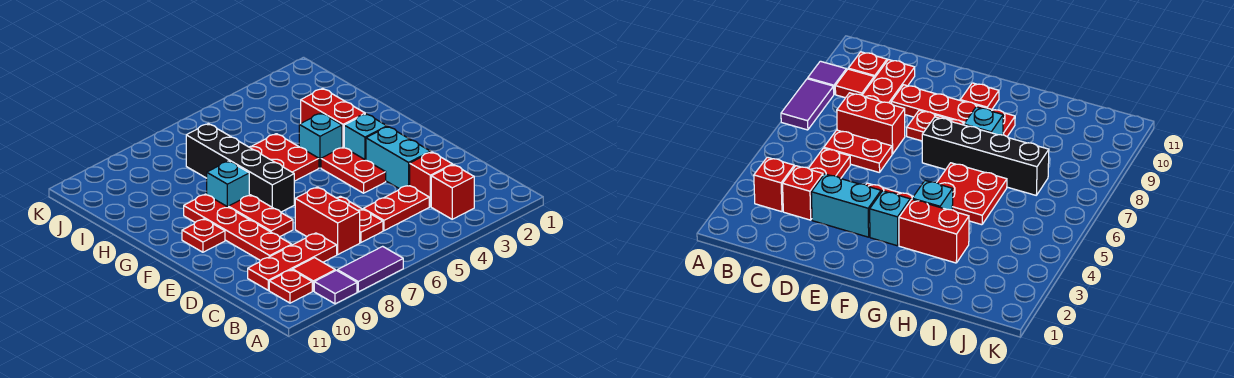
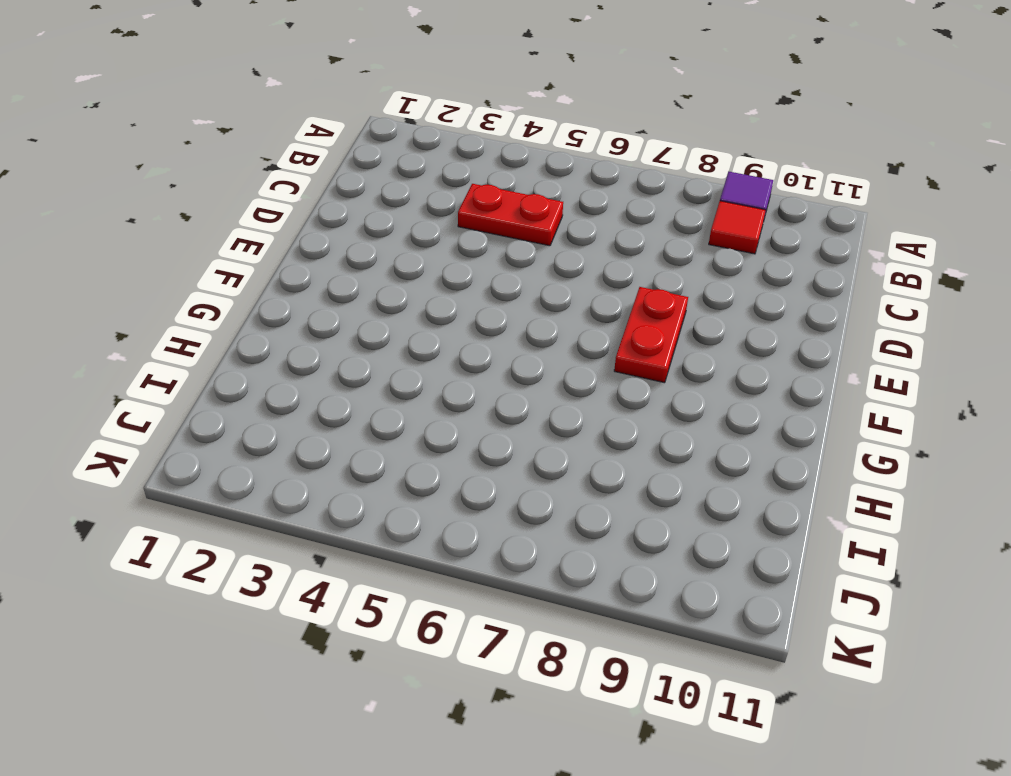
none -> purple 1x2 tile [337,246,403,292]
none -> red 1x1 brick [431,165,474,219]
none -> red 1x1 plate [269,270,312,303]

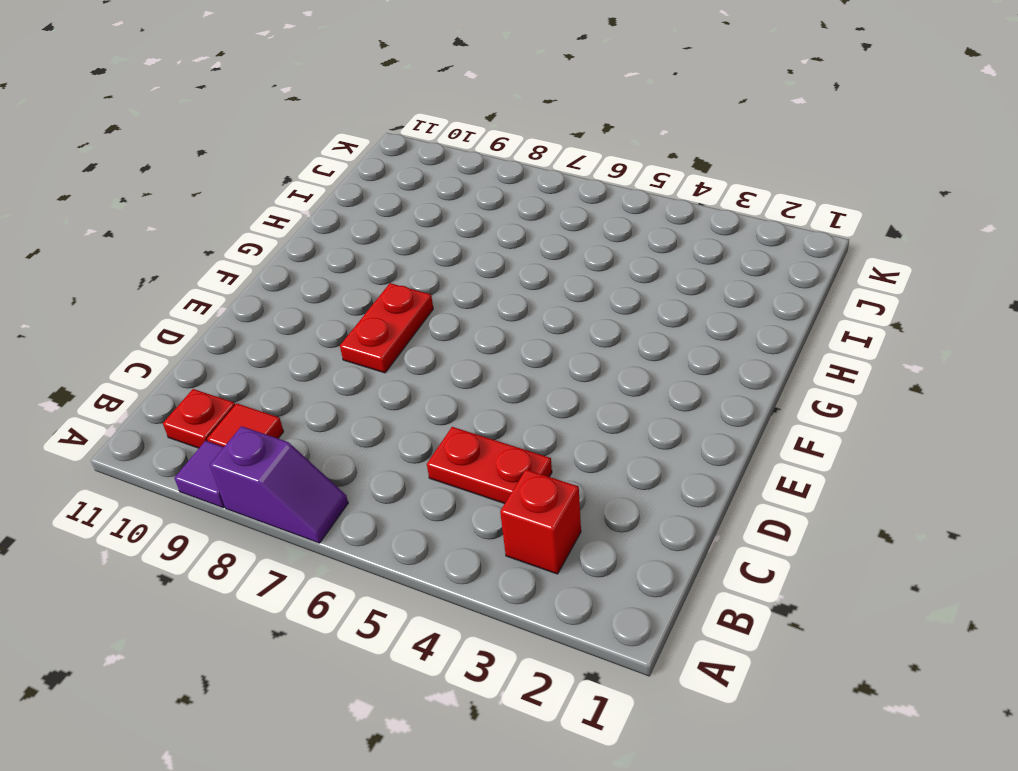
purple 1x2 slope [210,426,348,543] -> purple 1x2 tile [337,246,403,292]
none -> red 1x1 brick [410,152,452,207]
none -> red 1x2 plate [337,196,383,242]
none -> red 1x2 brick [295,187,360,254]

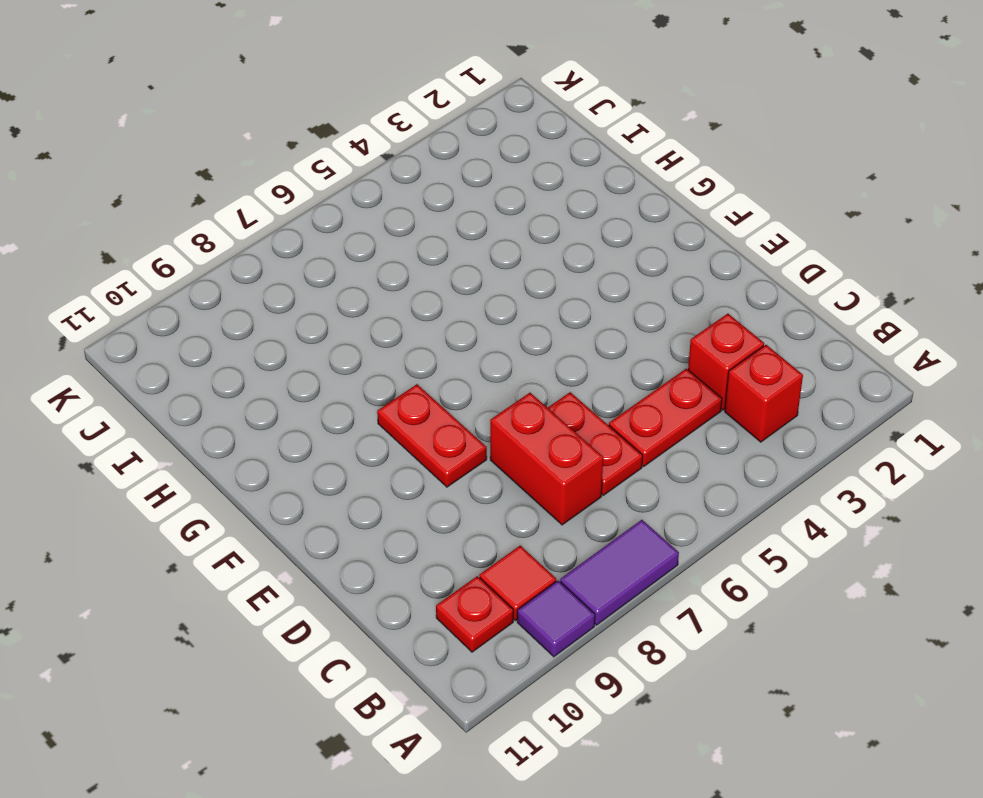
none -> red 1x3 plate [248,233,337,290]
none -> cyan 1x2 brick [366,127,431,189]
none -> red 1x4 plate [184,194,292,261]

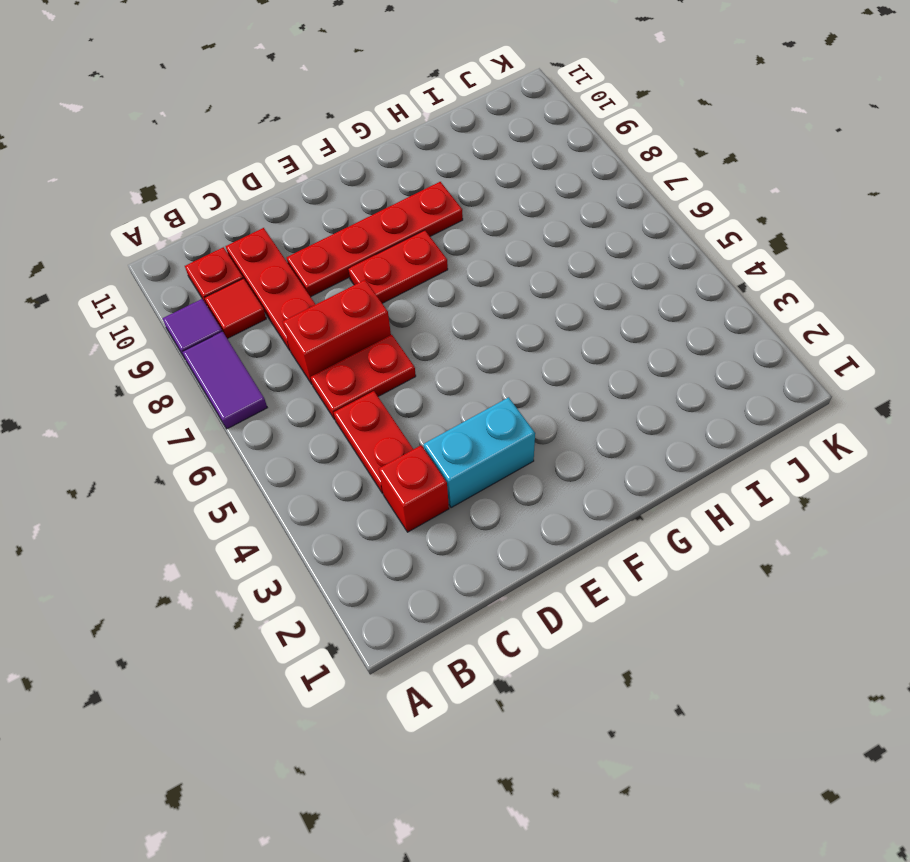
none -> red 1x1 brick [431,165,474,219]
none -> red 1x2 plate [321,147,386,193]
none -> cyan 1x1 brick [344,114,387,160]

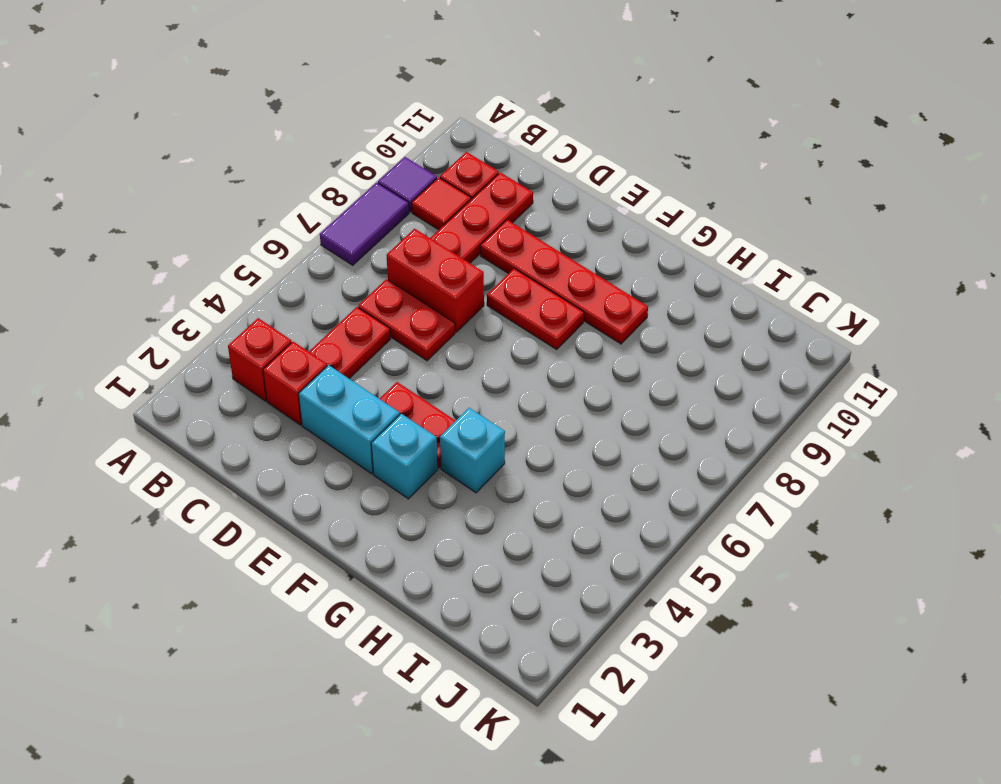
none -> black 1x4 brick [186,124,294,212]
none -> red 1x1 plate [182,219,225,252]
none -> red 1x2 brick [301,88,365,147]

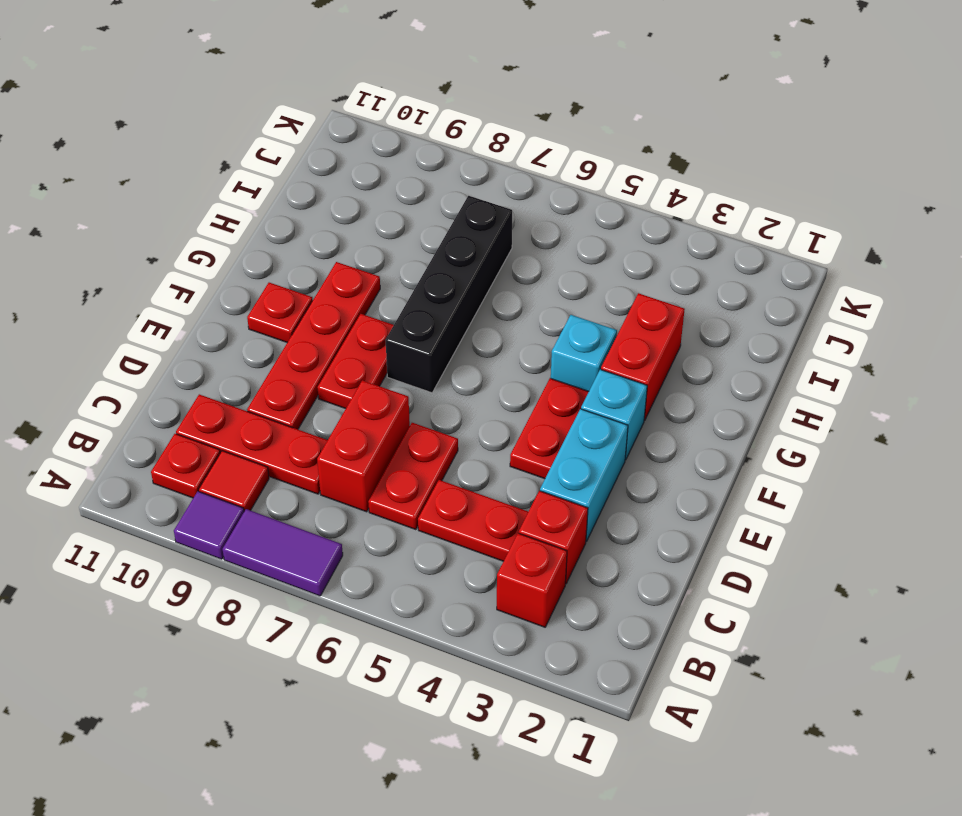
none -> red 2x2 plate [250,134,319,181]
none -> cyan 1x1 brick [207,161,249,207]

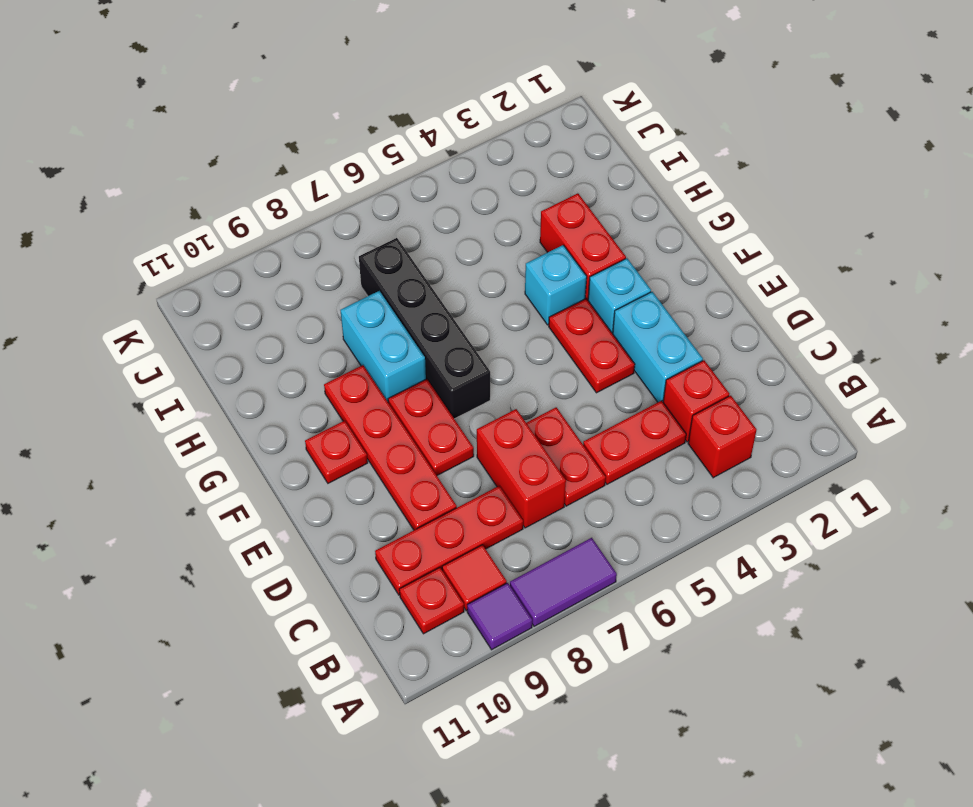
cyan 1x2 brick [340,291,426,402] -> cyan 1x1 brick [207,161,249,207]
none -> red 2x2 plate [250,134,319,181]

